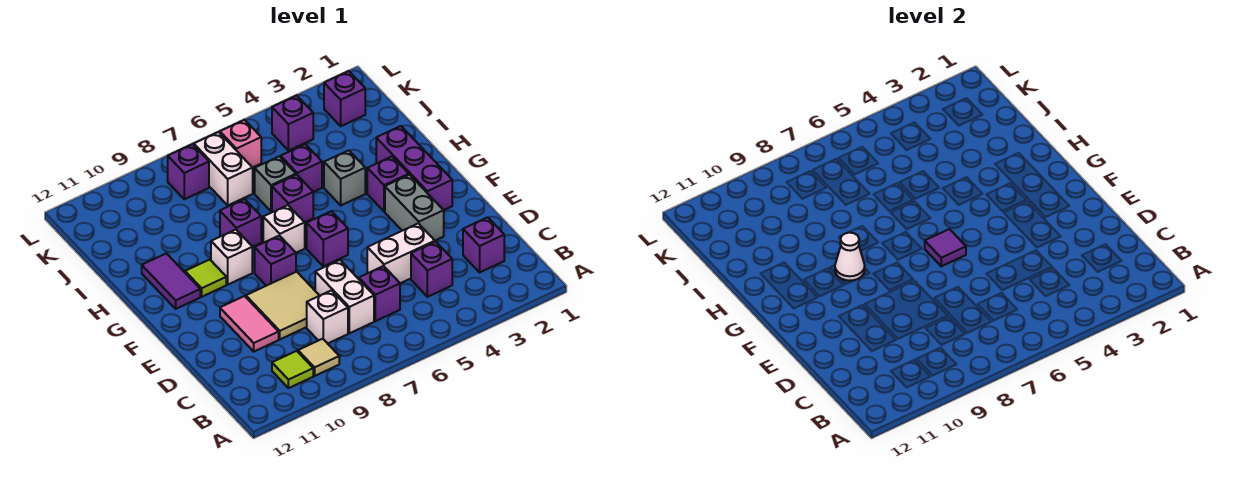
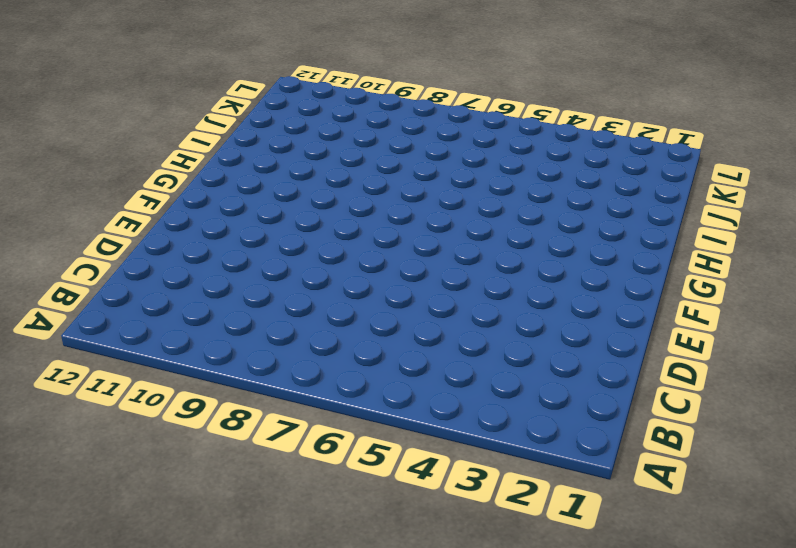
none -> tan 1x1 tile [298,339,339,376]
none -> lime 1x1 tile [272,351,313,388]
none -> purple 1x1 brick [463,217,504,272]
none -> purple 1x1 brick [411,242,452,297]

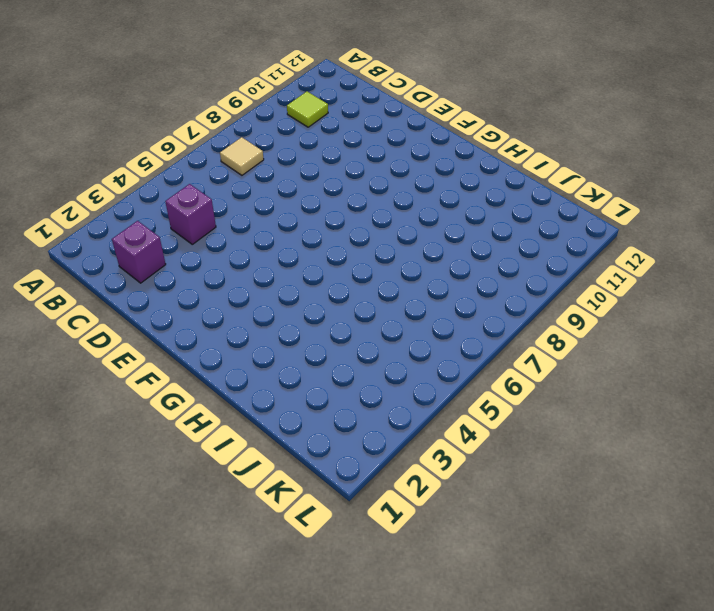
tan 1x1 tile [220,137,264,175] -> tan 1x1 tile moved to [298,339,339,376]
none -> purple 1x1 brick [359,266,400,321]
none -> white 1x2 brick [315,260,374,333]
none -> white 1x1 brick [307,290,348,344]
none -> white 1x2 brick [367,223,435,283]

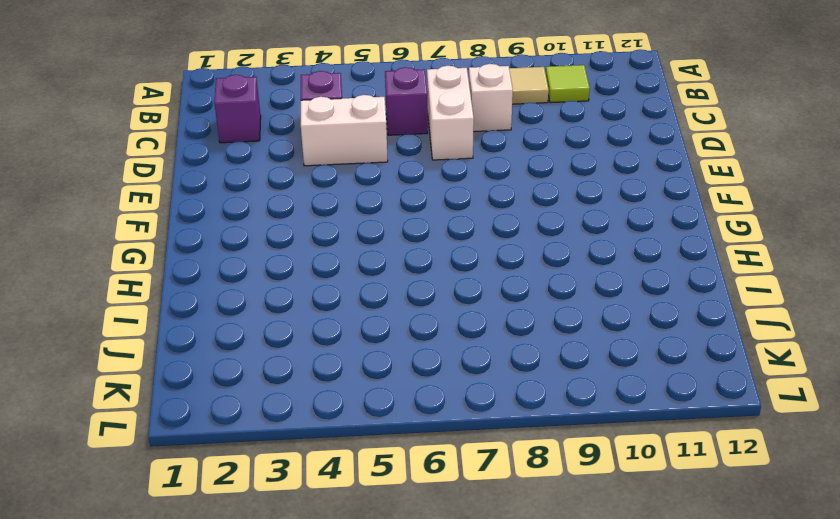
none -> tan 2x2 tile [246,272,320,339]
none -> pink 1x2 tile [220,296,279,352]
none -> grey 1x2 brick [385,175,444,241]
none -> purple 1x3 brick [376,126,452,210]

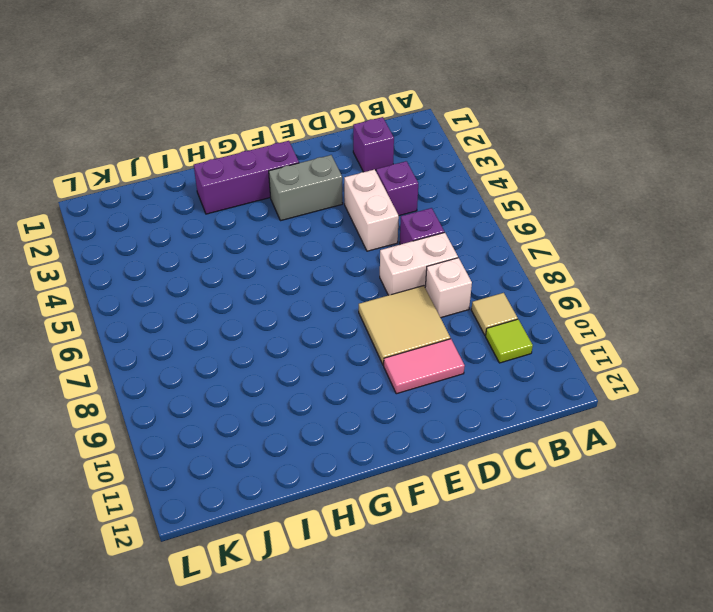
none -> purple 1x1 brick [307,211,348,266]
none -> purple 1x1 brick [255,236,296,286]
none -> purple 1x1 brick [367,156,409,212]
none -> white 1x1 brick [263,205,305,253]

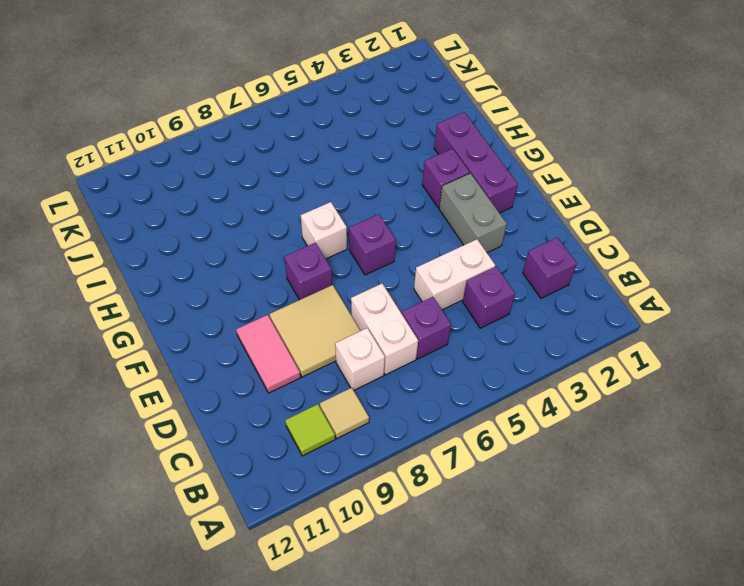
none -> white 1x1 brick [211,230,252,284]
none -> lime 1x1 tile [185,260,226,297]
none -> purple 1x2 tile [142,253,200,309]
none -> grey 1x1 brick [324,150,365,205]

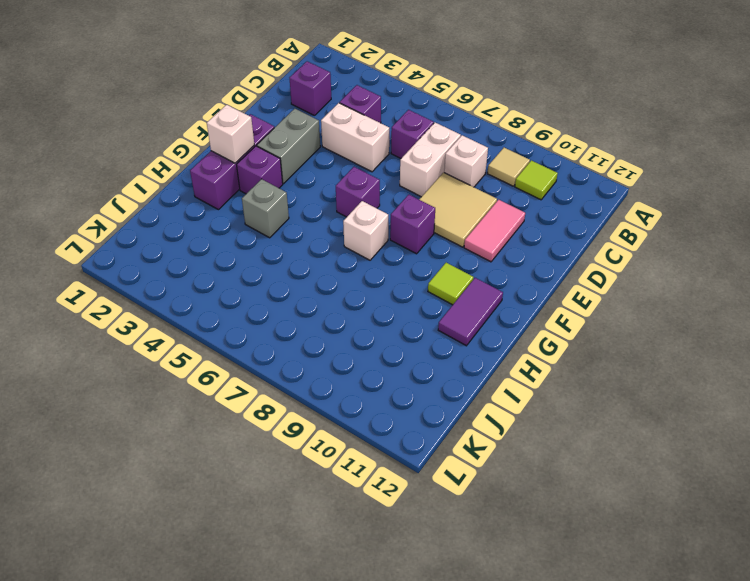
white 1x1 brick [207,105,254,163] -> white 1x1 brick moved to [211,230,252,284]
none -> purple 1x1 brick [272,175,313,222]
none -> purple 1x1 brick [220,199,261,247]
none -> purple 1x1 brick [281,144,322,192]
none -> grey 1x1 brick [255,156,296,212]

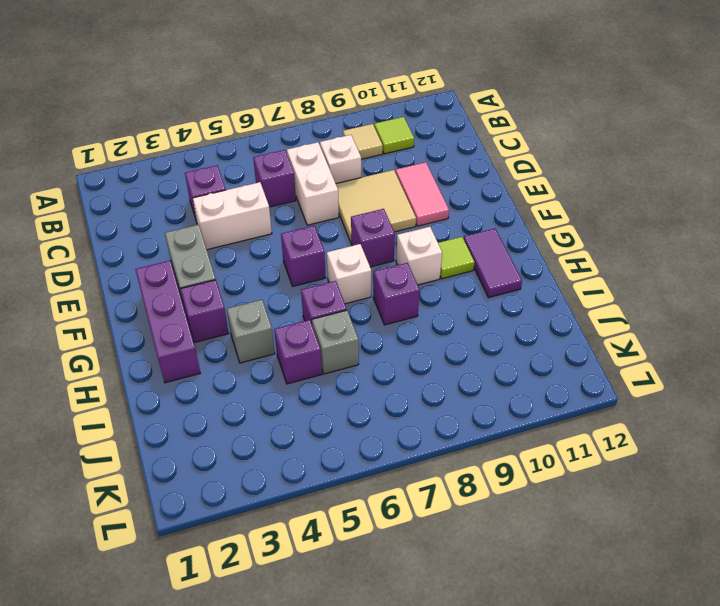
none -> purple 1x1 brick [463,217,504,272]
none -> white 1x2 brick [194,132,253,205]
none -> purple 1x1 brick [324,71,365,126]
none -> purple 1x1 brick [272,95,313,151]

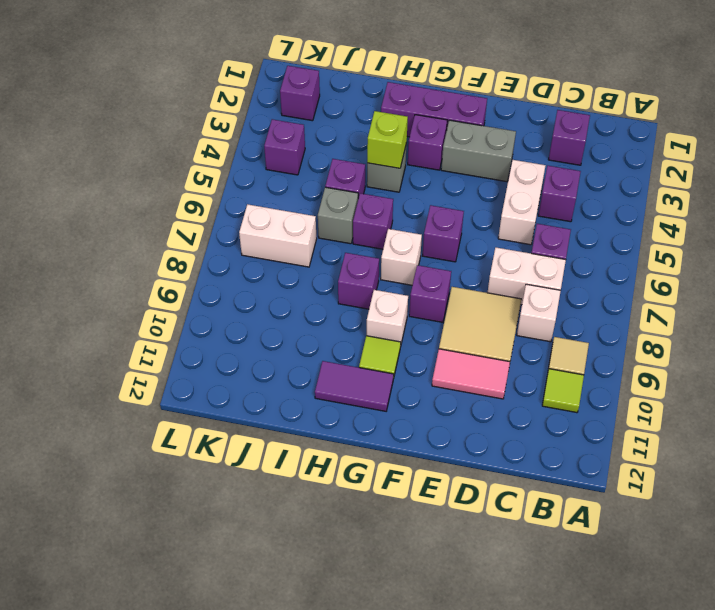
lime 1x1 brick [367,111,408,168] -> none
none -> pink 1x1 brick [220,120,261,168]
none -> purple 1x1 brick [168,144,209,199]
none -> purple 1x1 tile [925,229,966,266]
none -> white 1x1 cone [835,233,865,281]

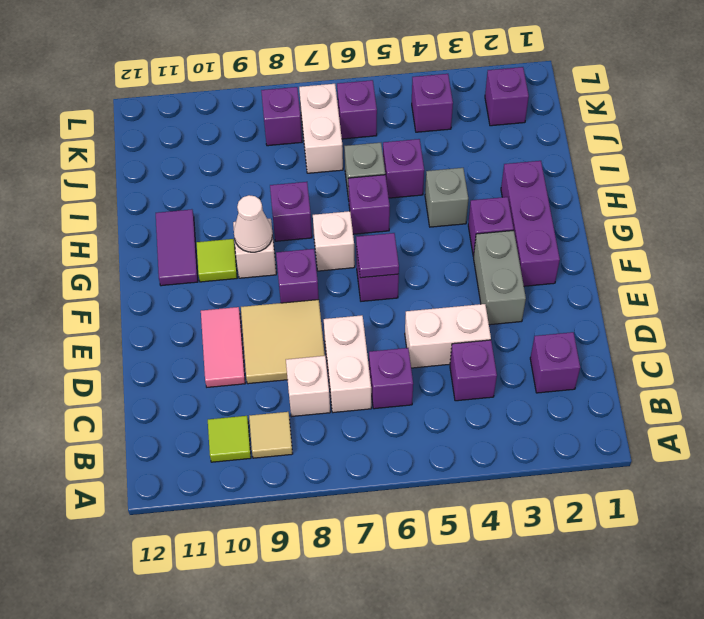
purple 1x1 brick [337,80,377,139] -> pink 1x1 brick [220,120,261,168]

